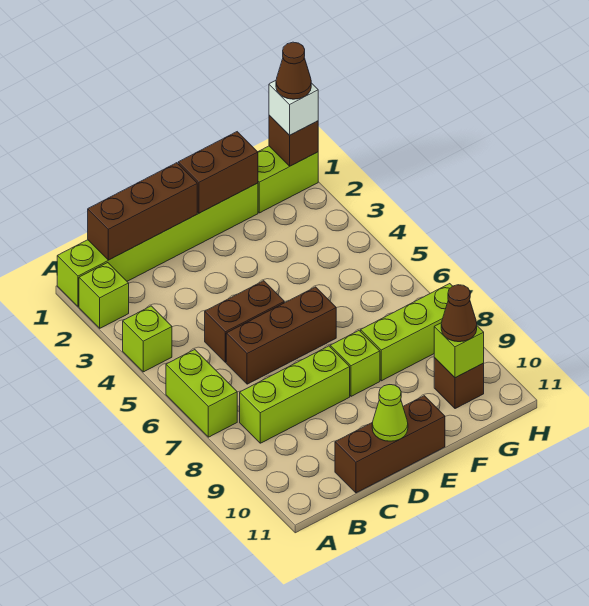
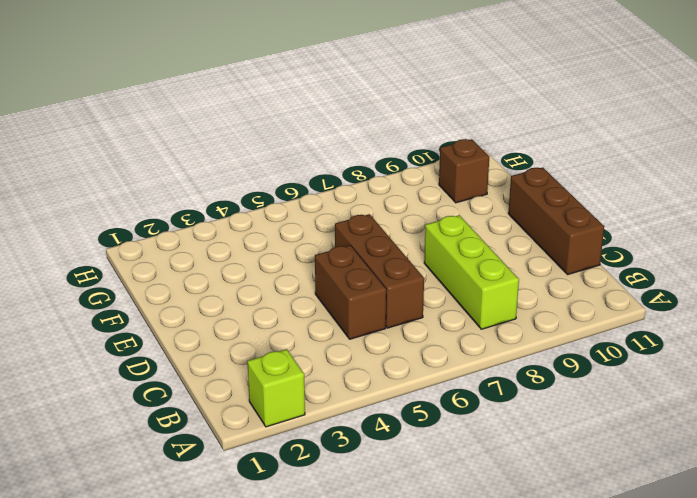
none -> lime 1x6 brick [57,183,258,307]
none -> lime 1x1 brick [123,306,172,372]
none -> lime 1x2 brick [166,349,237,437]

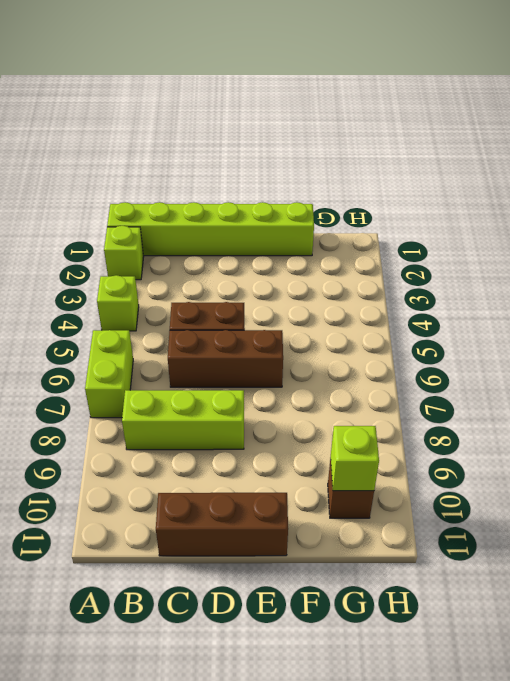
none -> lime 1x1 brick [330,331,380,396]
none -> lime 1x3 brick [361,284,452,381]
none -> lime 1x2 brick [258,146,318,213]

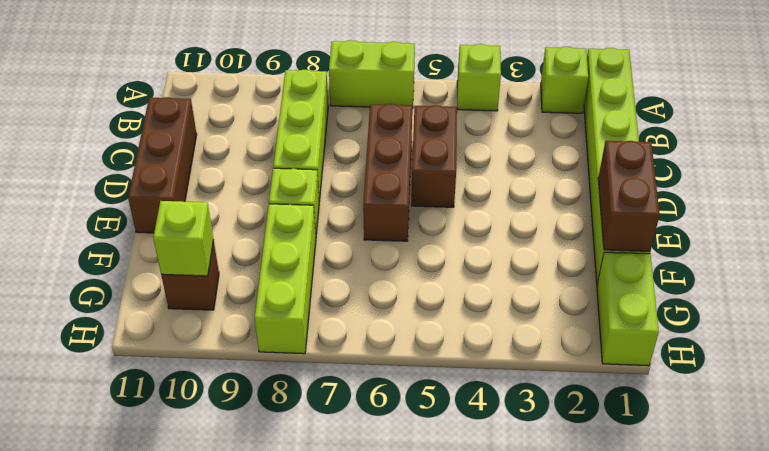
none -> brown 1x3 brick [88,163,197,260]
none -> lime 1x1 cone [372,385,408,441]
none -> brown 1x1 brick [269,115,318,166]

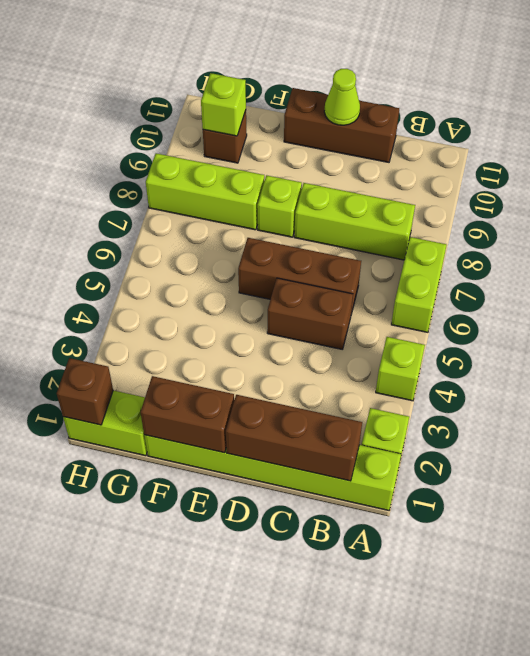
none -> brown 1x1 cone [441,285,477,342]
none -> white 1x1 brick [269,81,318,135]
none -> brown 1x1 cone [276,42,311,99]

